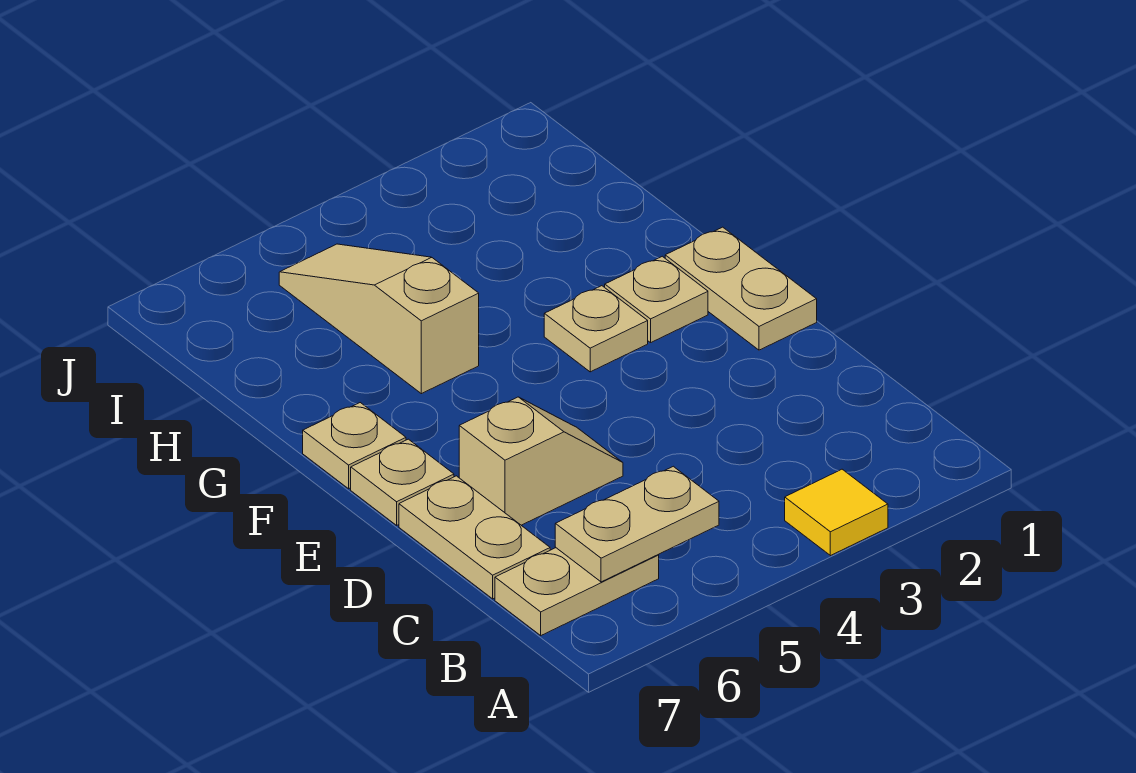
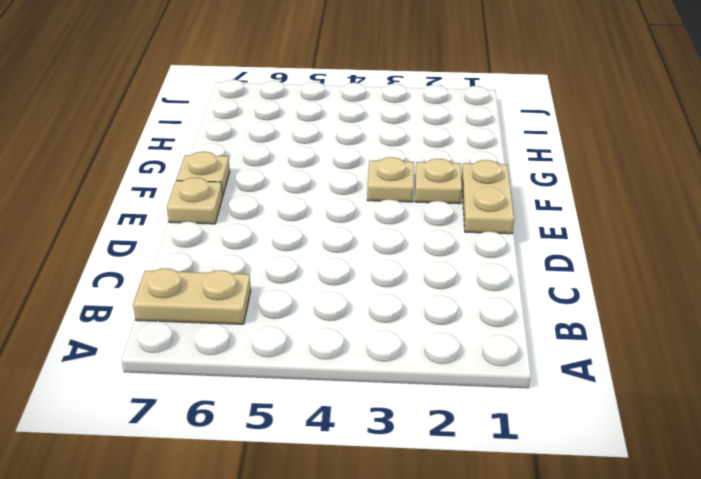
none -> yellow 1x1 tile [785,469,888,556]
none -> tan 1x2 plate [399,476,550,599]

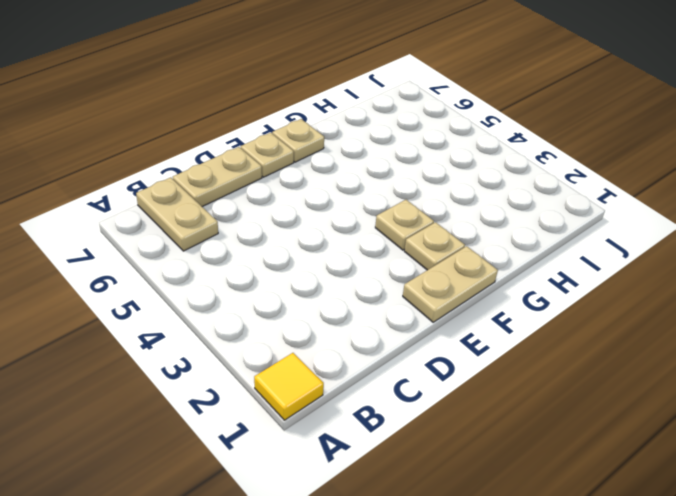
yellow 1x1 tile [254,353,324,420] -> yellow 1x1 tile moved to [785,469,888,556]
none -> tan 1x2 slope [459,397,623,525]
none -> tan 1x3 slope [279,244,479,394]

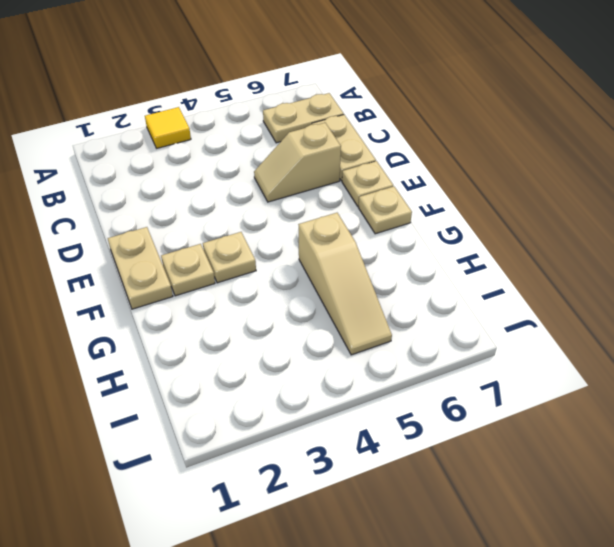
none -> tan 1x2 plate [555,466,719,582]

